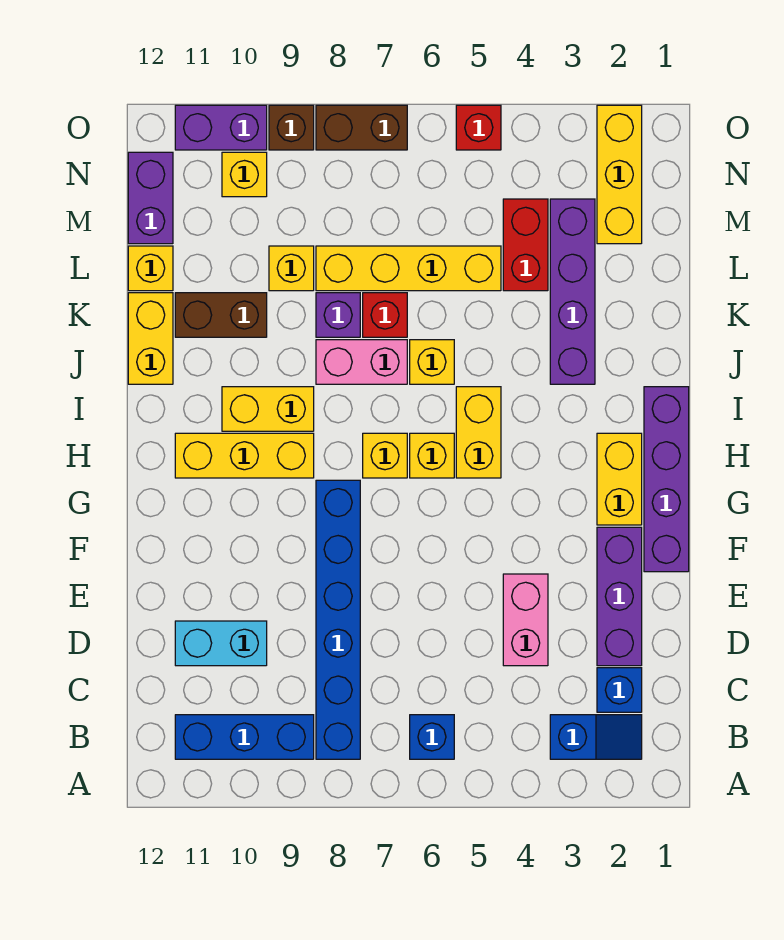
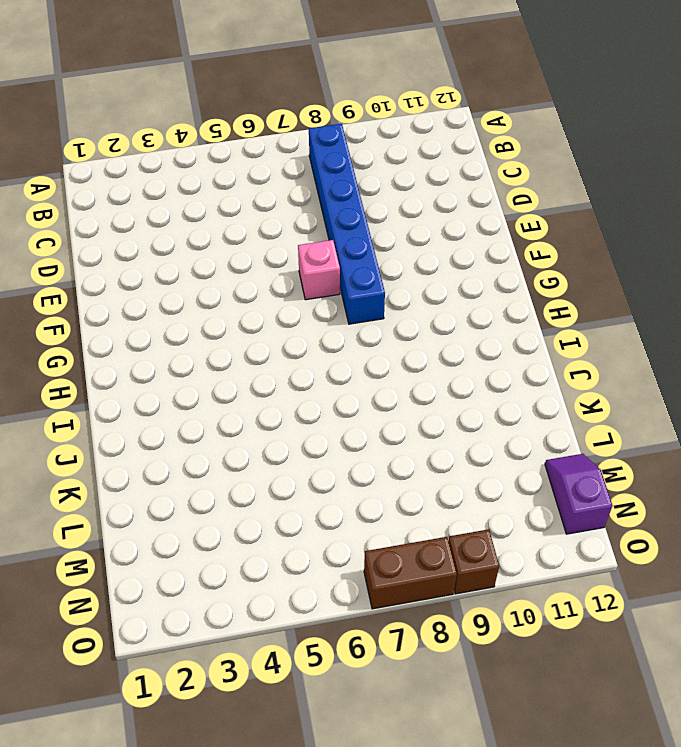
pink 1x1 brick [298,240,340,300] -> none
purple 1x2 slope [545,454,612,534] -> purple 1x2 brick [128,152,173,244]
none -> blue 1x2 slope [550,715,642,759]
none -> blue 1x1 brick [410,715,454,759]
none -> blue 1x3 brick [175,715,314,759]
none -> blue 1x1 brick [597,668,642,712]

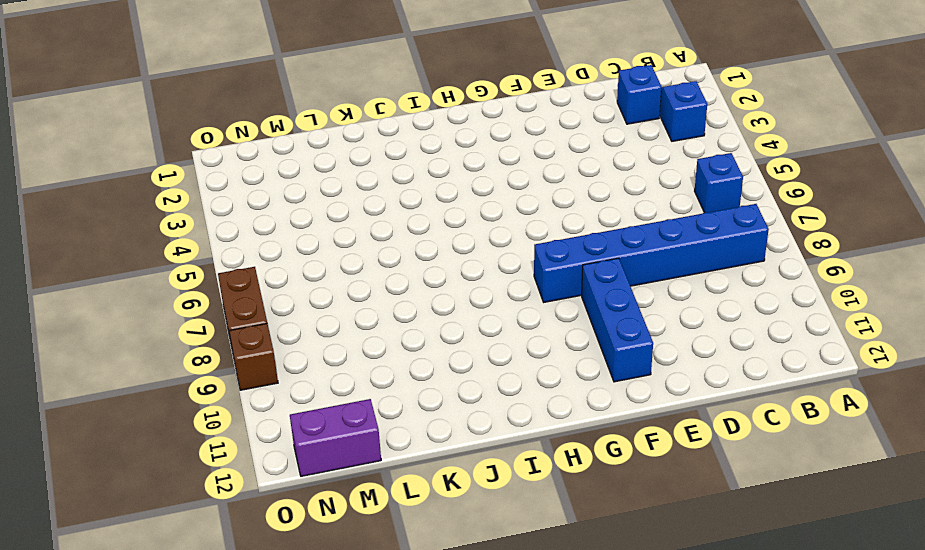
blue 1x3 brick [582,258,653,382] -> blue 1x3 brick moved to [175,715,314,759]
none -> purple 1x3 brick [597,527,642,666]
none -> pink 1x2 brick [503,574,548,666]
none -> cyan 1x2 brick [175,621,267,666]
none -> purple 1x4 brick [644,387,689,572]

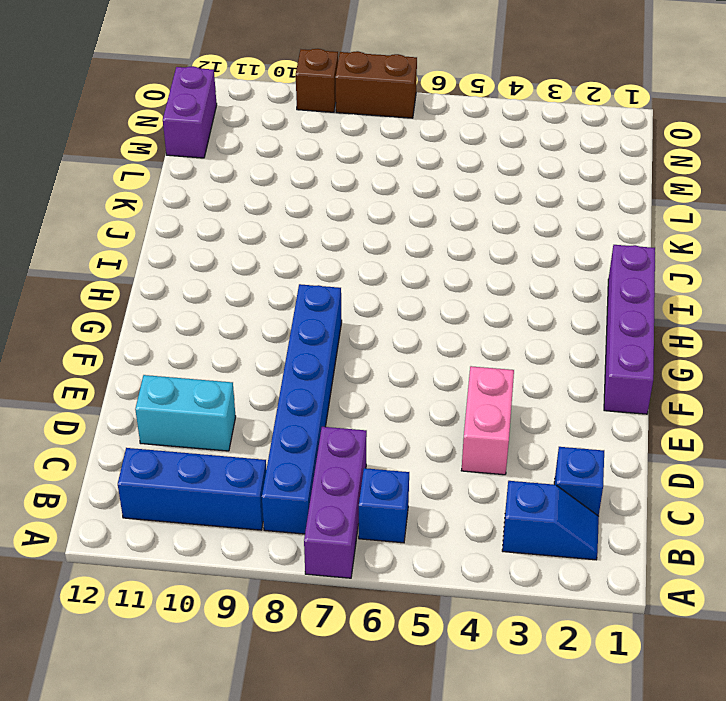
purple 1x3 brick [304,427,367,578] -> purple 1x3 brick moved to [597,527,642,666]
none -> yellow 1x2 brick [597,433,642,525]
none -> yellow 1x2 brick [456,387,501,478]
none -> yellow 1x1 brick [410,433,454,478]
none -> yellow 1x1 brick [363,433,407,478]

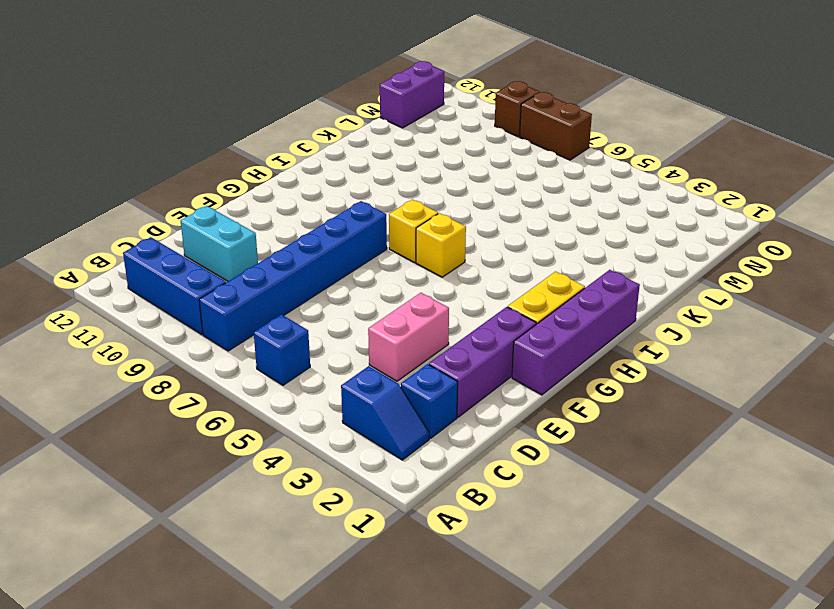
none -> yellow 1x2 brick [456,387,501,478]
none -> yellow 1x3 brick [175,433,314,478]
none -> yellow 1x2 brick [222,387,314,431]
none -> purple 1x4 brick [550,199,595,384]

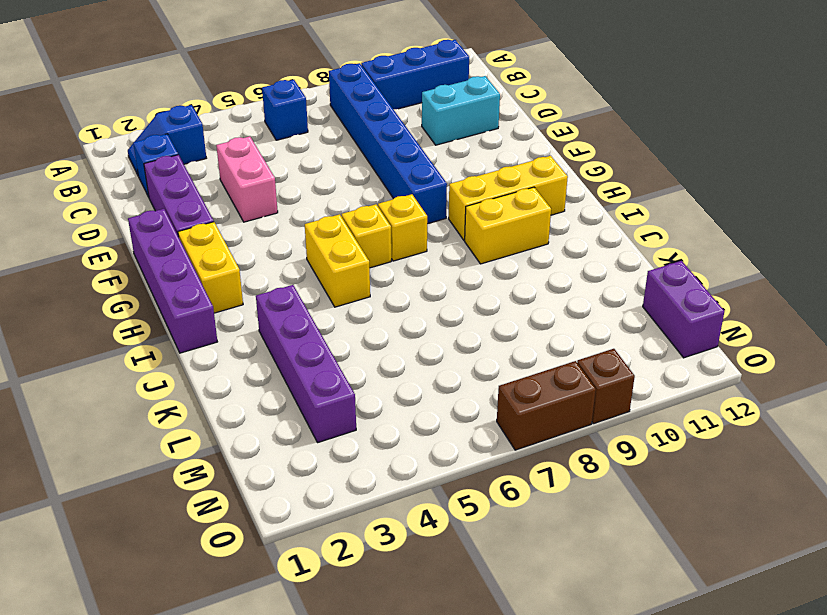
none -> yellow 1x1 brick [410,340,454,384]
none -> pink 1x2 brick [316,340,407,384]
none -> yellow 1x2 brick [128,293,173,384]
none -> red 1x1 brick [363,293,407,337]

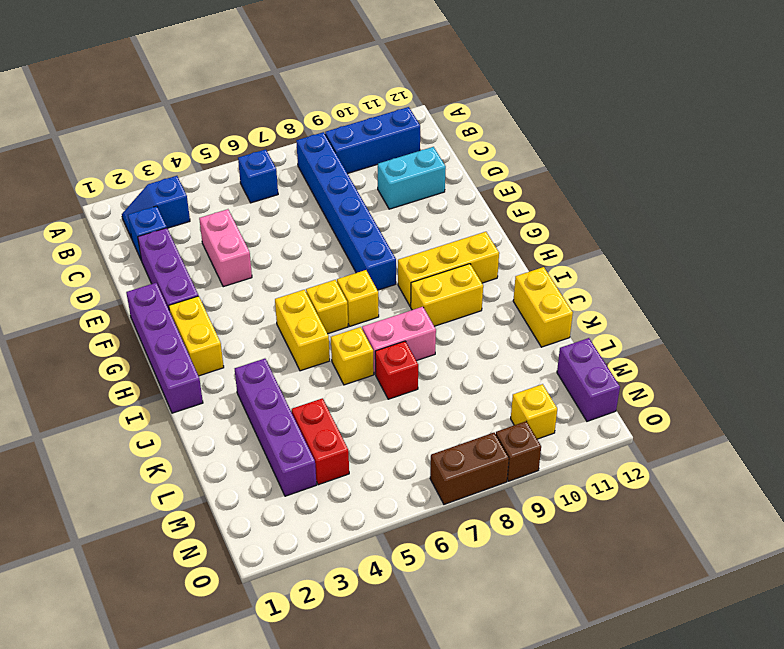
none -> purple 1x1 brick [316,293,360,337]
none -> brown 1x2 brick [175,293,267,337]
none -> yellow 1x4 brick [316,246,501,291]
none -> yellow 1x1 brick [269,246,314,291]

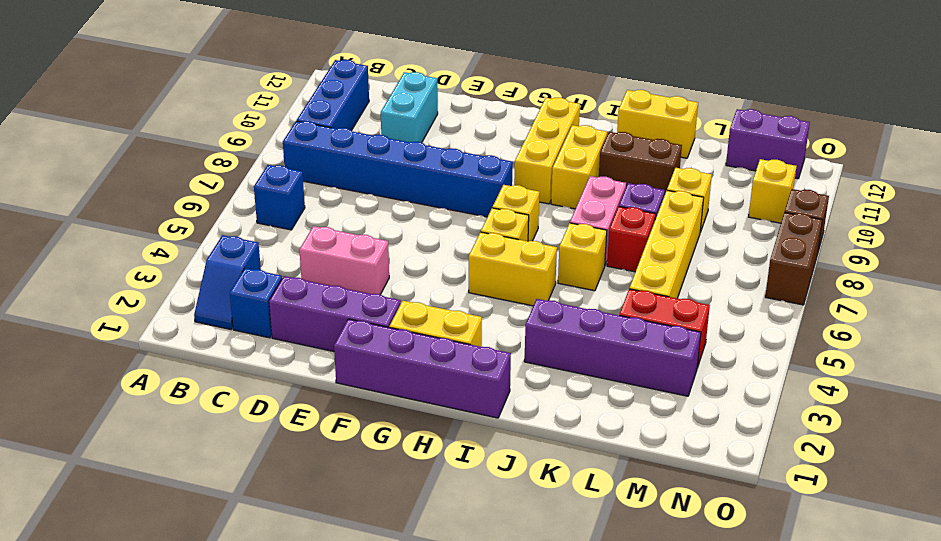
brown 1x2 brick [599,132,682,196] -> brown 1x2 brick turned to [175,293,267,337]
none -> yellow 1x1 brick [128,246,173,291]
none -> yellow 1x3 brick [597,105,642,244]
none -> red 1x1 brick [456,105,501,150]
none -> purple 1x2 brick [175,105,267,150]

